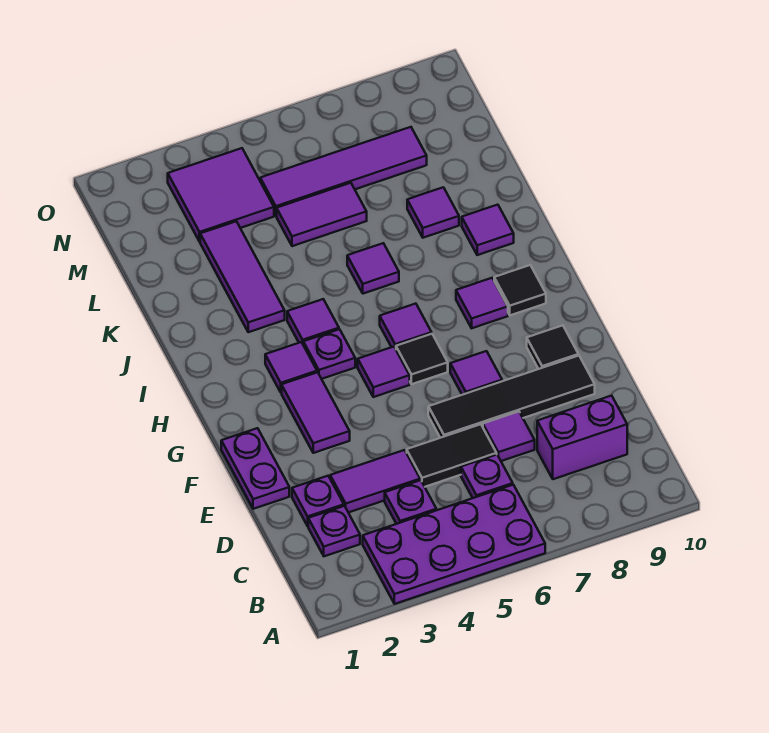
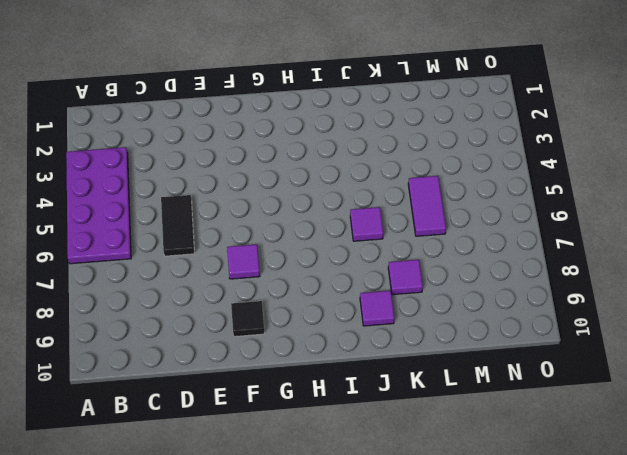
none -> purple 1x1 plate [308,506,360,556]
none -> purple 1x1 plate [385,480,436,524]
none -> purple 1x1 plate [461,455,513,498]

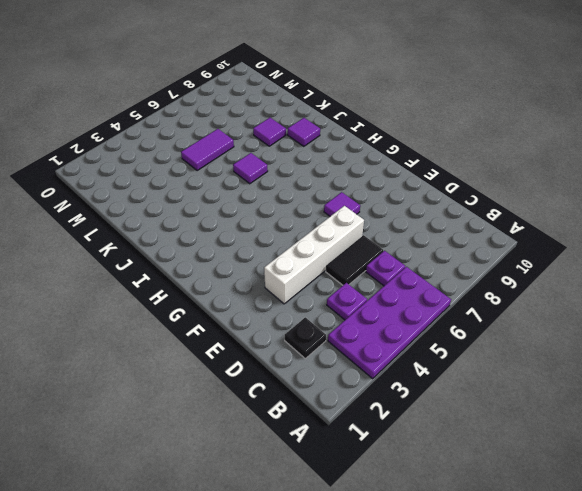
black 1x1 plate [285,317,326,359] -> purple 1x1 plate [308,506,360,556]
white 1x4 brick [264,206,364,304] -> black 1x4 tile [428,356,595,438]
none -> purple 1x2 brick [537,396,627,479]
none -> purple 1x1 plate [292,476,344,526]
none -> purple 1x2 tile [330,450,420,513]

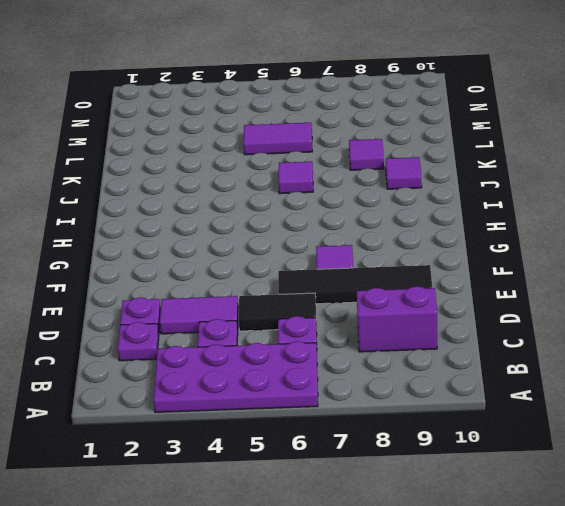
none -> purple 1x1 tile [483,412,535,461]
none -> purple 1x2 plate [221,428,289,509]
none -> purple 1x2 tile [282,372,350,453]

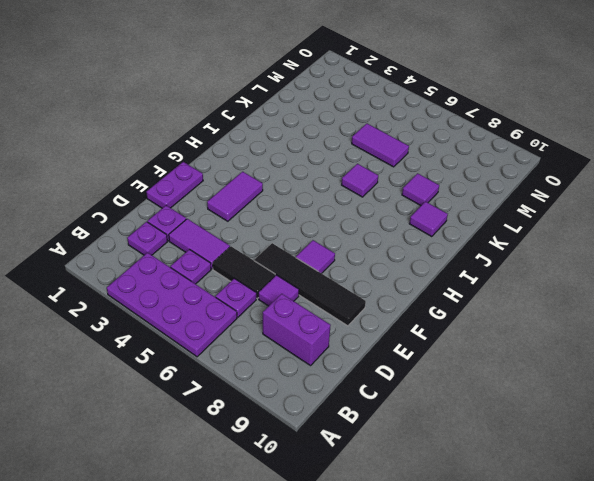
none -> black 1x1 tile [527,325,578,369]
none -> purple 1x1 tile [358,347,410,397]
none -> black 1x1 tile [396,334,448,384]

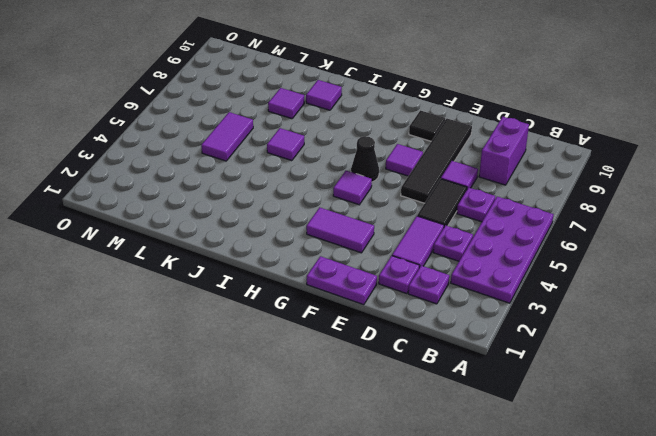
black 1x1 cone [351,136,379,182] -> black 1x1 tile [396,334,448,384]
none -> purple 1x1 tile [265,342,317,393]
none -> purple 1x1 plate [303,329,355,379]
none -> purple 1x1 tile [380,304,432,349]

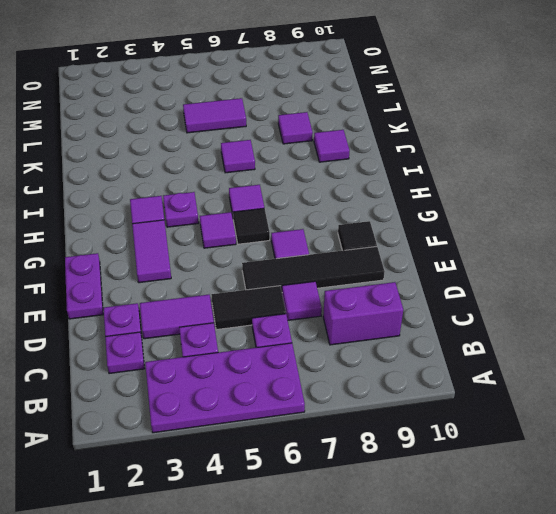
none -> purple 1x1 tile [456,278,508,328]
none -> black 1x1 tile [494,265,546,315]
none -> purple 1x1 tile [287,299,339,343]

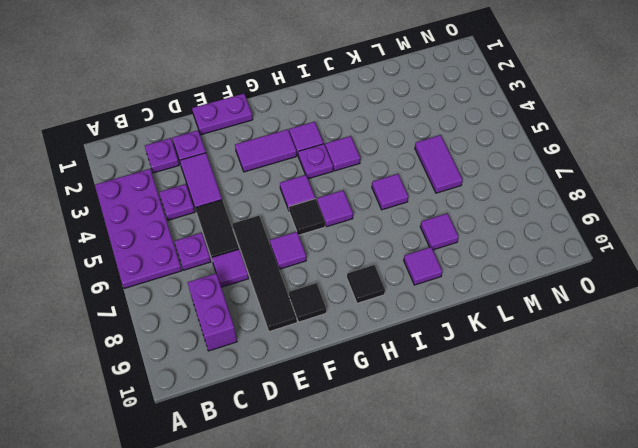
none -> purple 1x1 tile [456,278,508,328]
none -> purple 1x3 tile [200,221,285,332]
none -> purple 2x2 tile [168,148,274,242]

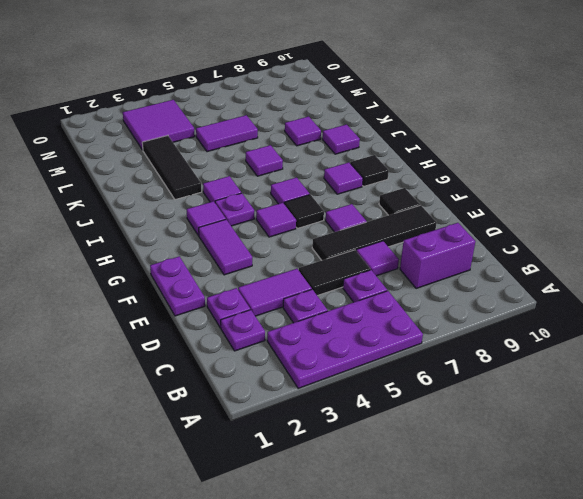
black 1x3 tile [142,136,202,200] -> purple 1x3 tile [200,221,285,332]
none -> purple 1x4 tile [260,127,427,216]

